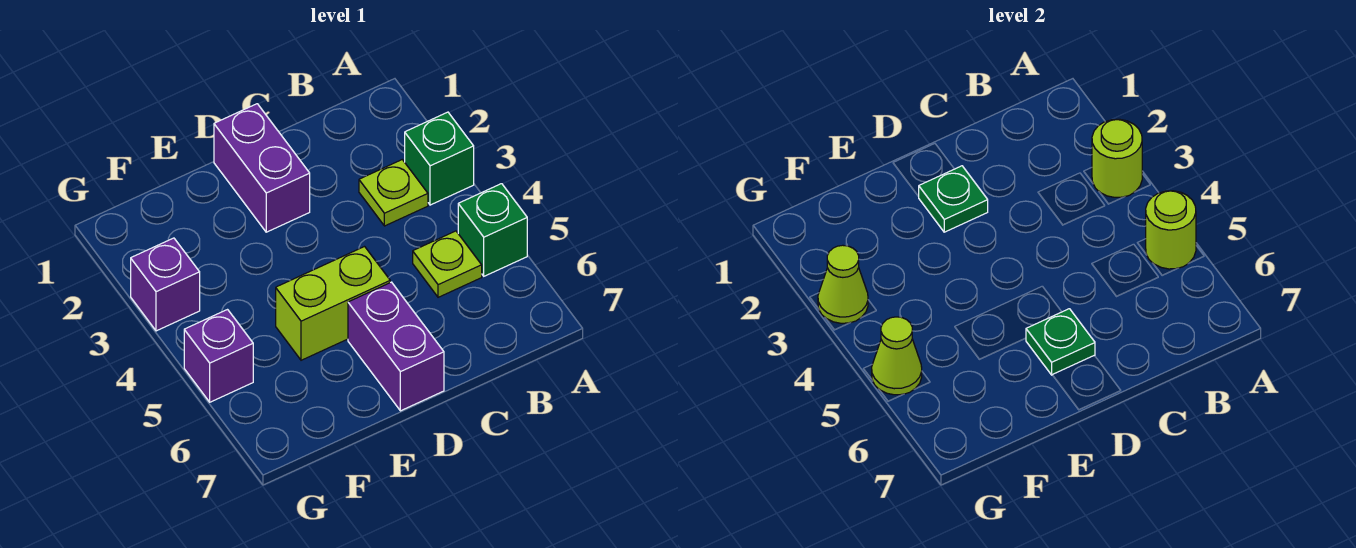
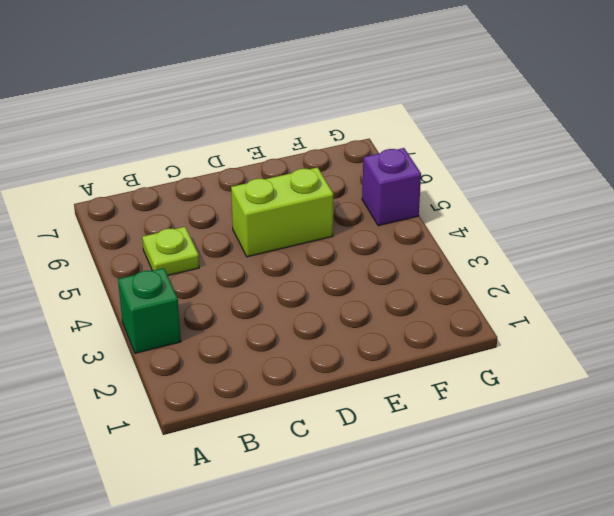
none -> green 1x1 brick [458,184,527,276]
none -> lime 1x1 plate [359,160,428,226]
none -> purple 1x2 brick [214,104,310,232]

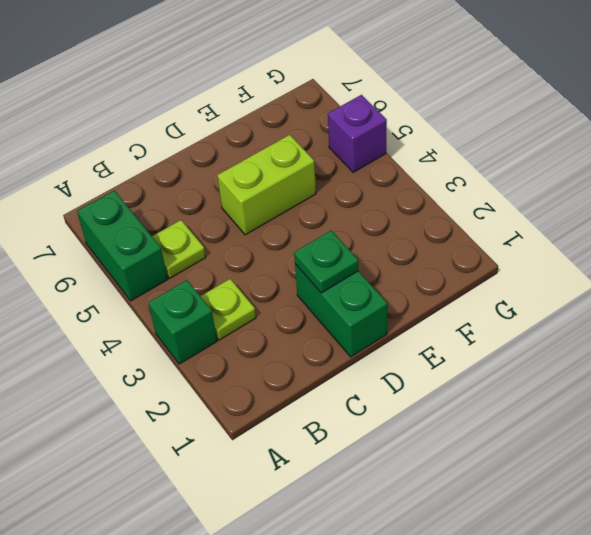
green 1x2 brick [77,191,168,301] -> green 1x1 brick [458,184,527,276]
green 1x2 brick [295,264,387,357] -> purple 1x2 brick [214,104,310,232]
none -> purple 1x2 brick [348,282,444,411]
none -> purple 1x1 brick [131,238,200,331]
none -> lime 1x1 round brick [1092,119,1142,197]

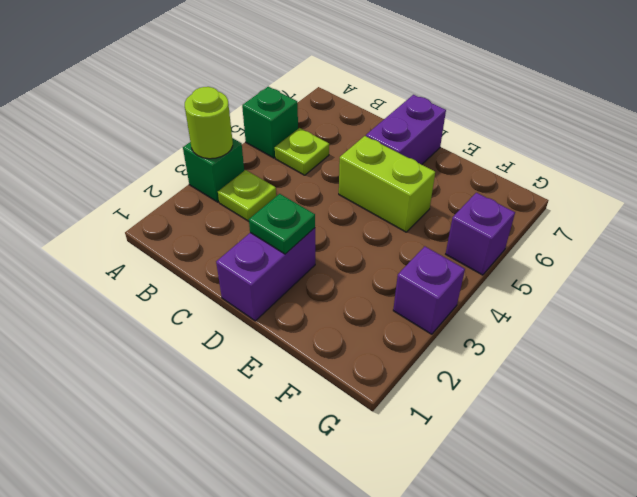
none -> lime 1x1 round brick [1146,191,1196,269]
none -> green 1x1 plate [1026,309,1095,375]
none -> lime 1x1 cone [818,245,868,323]

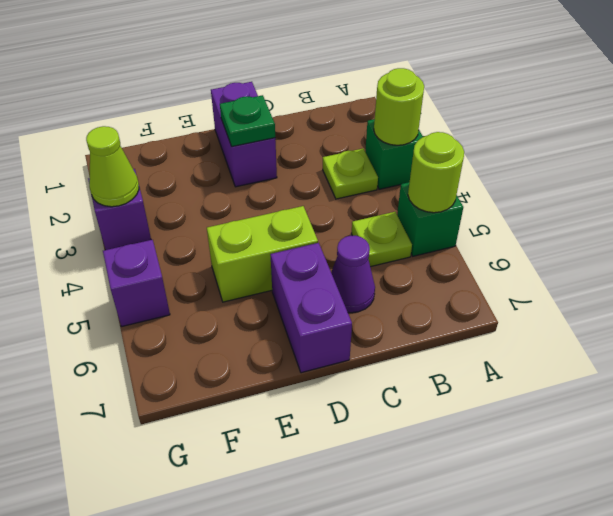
purple 1x1 cone [331,236,375,313] -> none
none -> green 1x1 plate [1026,309,1095,375]
none -> lime 1x1 cone [872,317,922,395]

